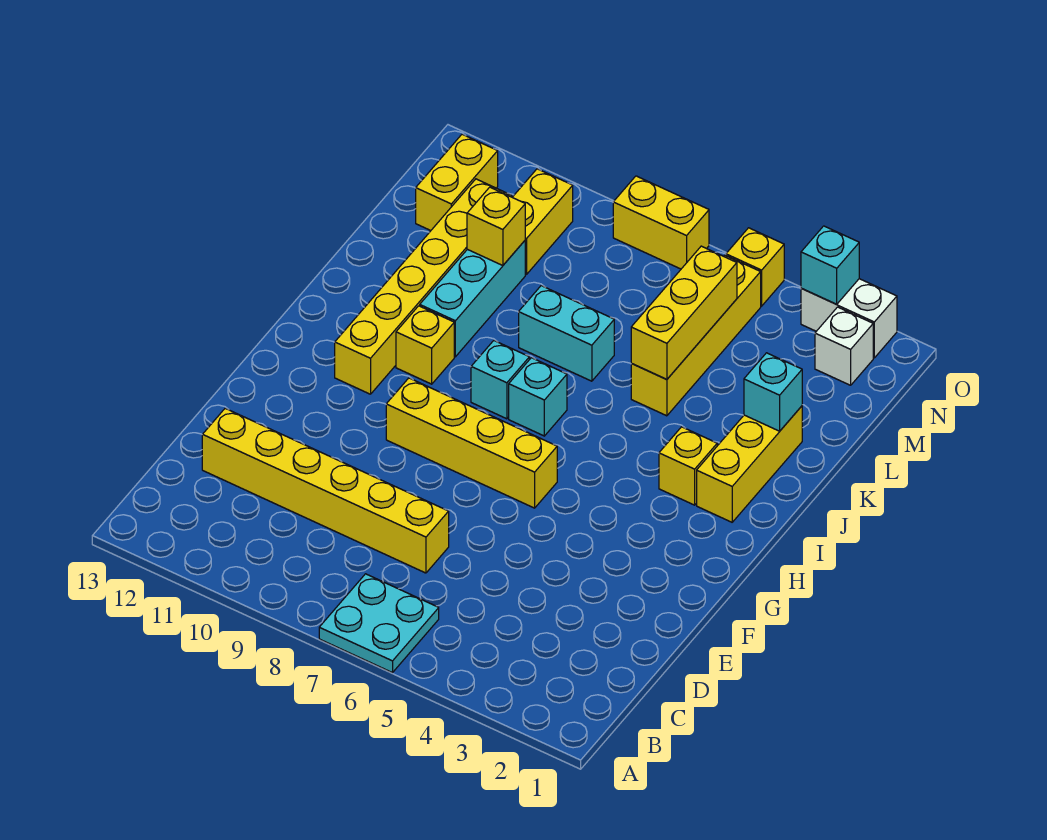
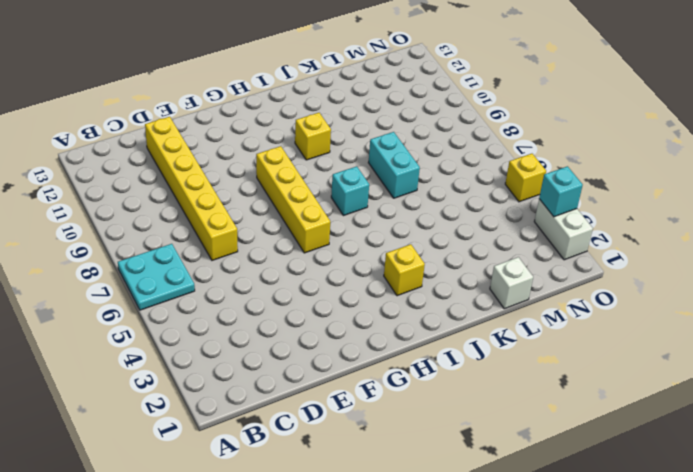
white 1x1 brick [490,257,533,309] -> white 1x1 brick moved to [815,307,873,385]
none -> yellow 1x6 brick [335,179,512,394]
none -> yellow 1x3 brick [697,406,802,522]
none -> cyan 1x1 brick [471,341,529,419]

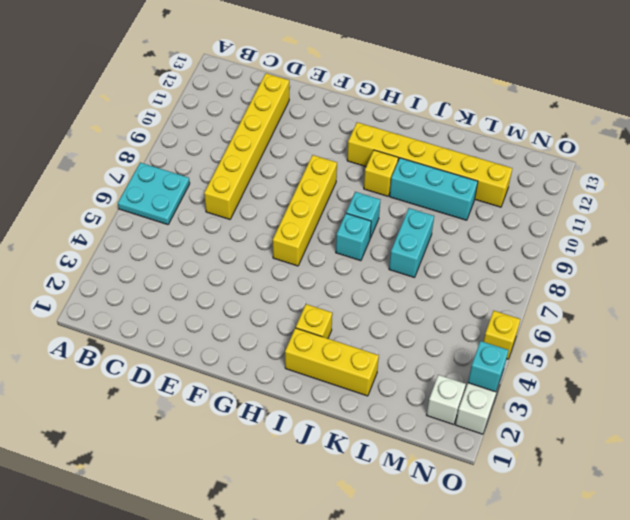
none -> yellow 1x4 brick [631,255,761,416]
none -> yellow 1x2 brick [512,169,573,275]
none -> yellow 1x2 brick [416,134,498,231]

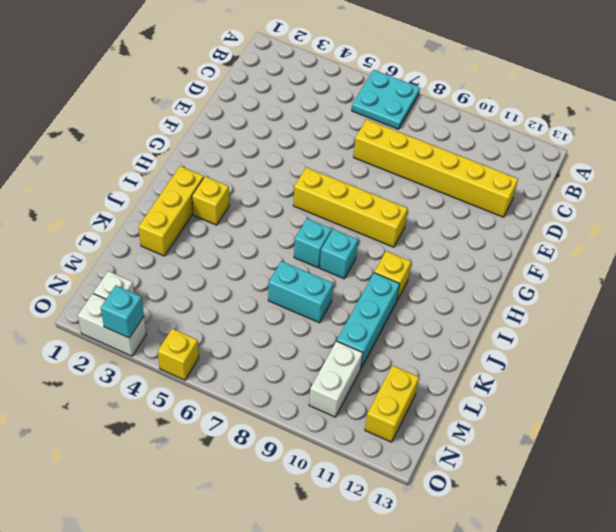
white 1x2 brick [309,341,363,417] -> yellow 1x2 brick [512,169,573,275]
none -> yellow 1x6 brick [335,179,512,394]
none -> yellow 1x4 brick [631,255,761,416]
none -> yellow 1x2 brick [613,176,709,269]

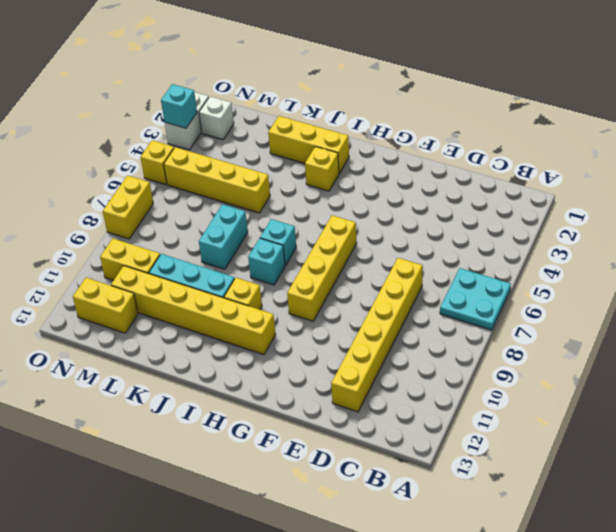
none -> cyan 1x1 brick [744,353,802,431]
none -> yellow 1x3 brick [631,246,737,379]
none -> yellow 1x1 brick [467,187,525,266]

